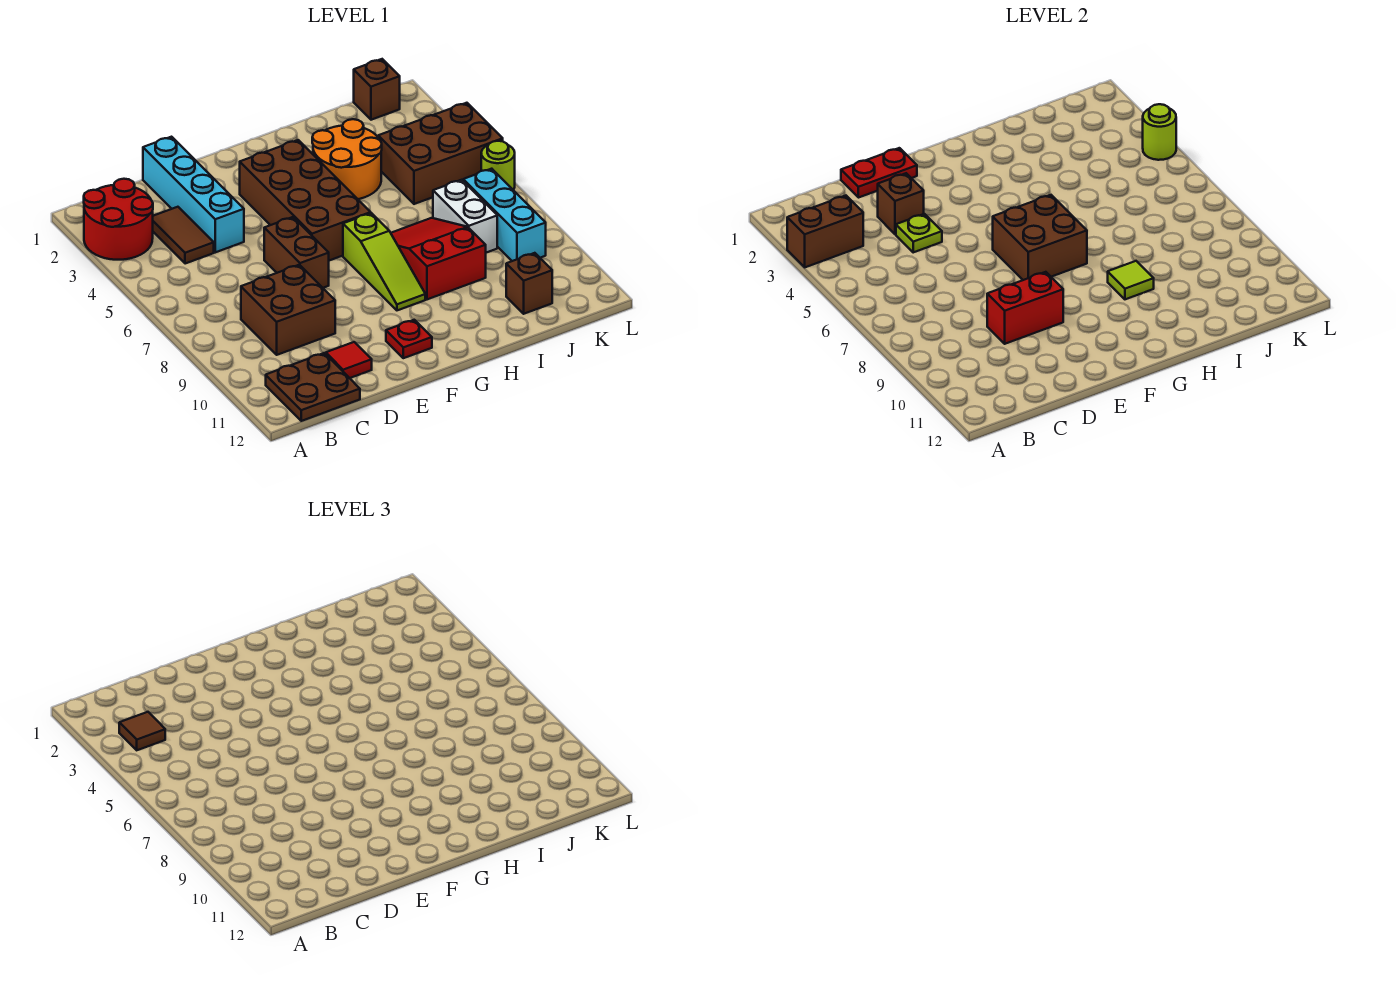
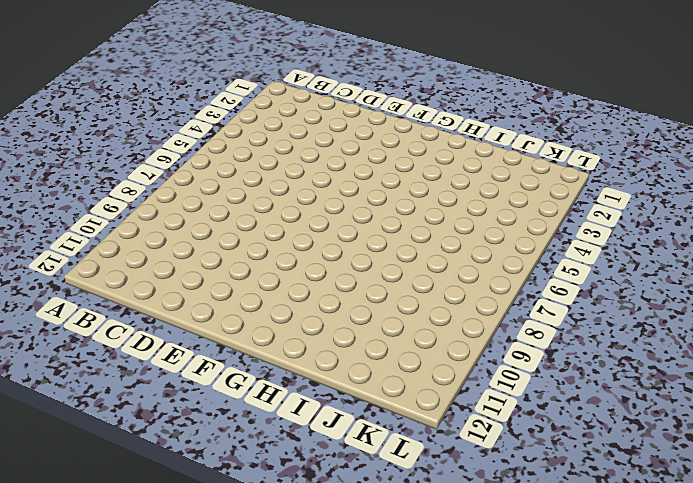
none -> red 2x2 round brick [84,179,153,260]
none -> brown 2x2 plate [266,353,360,421]
none -> brown 1x2 tile [153,207,214,264]

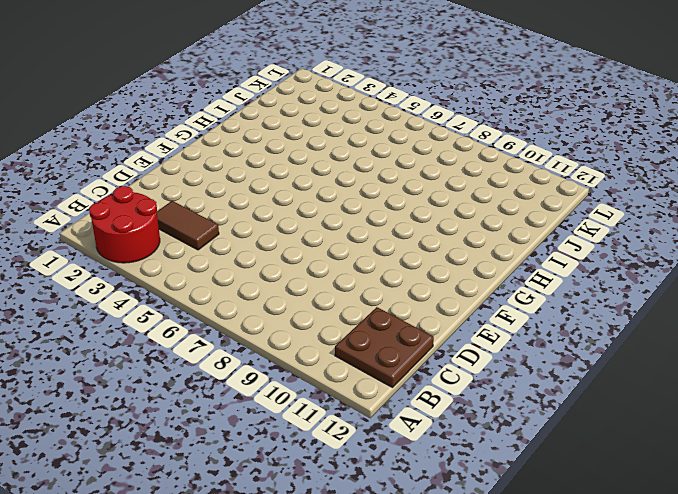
none -> brown 2x2 brick [241,265,335,355]
none -> cyan 1x4 brick [143,137,244,252]
none -> red 1x1 tile [326,342,372,378]

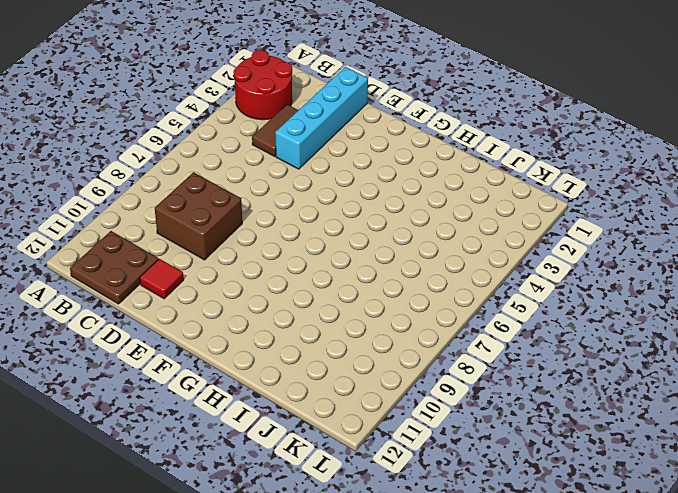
none -> brown 1x2 brick [264,217,329,288]
none -> brown 2x4 brick [240,140,371,261]
none -> red 1x1 plate [386,320,432,358]

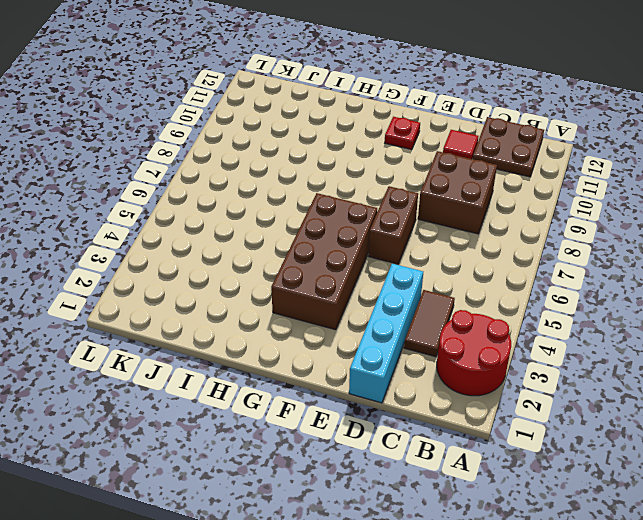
none -> lime 1x3 slope [343,213,425,310]
none -> orange 2x2 round brick [312,119,382,199]
none -> red 2x3 slope [391,218,486,299]

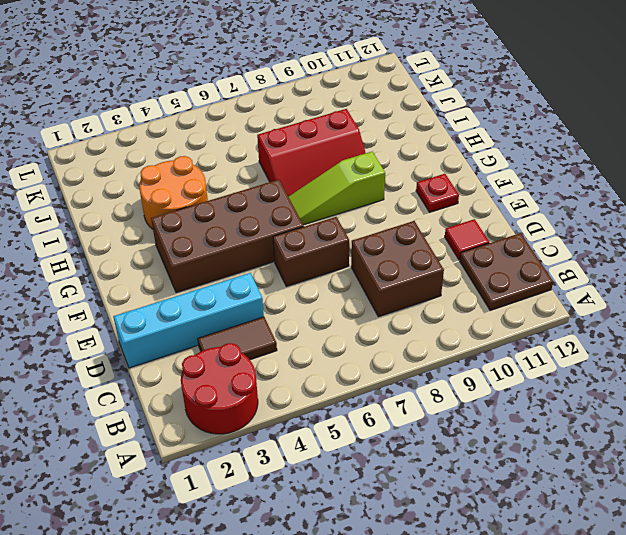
lime 1x3 slope [289,152,385,225] -> lime 1x3 slope turned to [343,213,425,310]
red 2x3 slope [257,109,365,197] -> red 2x3 slope turned to [391,218,486,299]
none -> brown 2x3 brick [378,103,503,204]
none -> white 1x2 brick [433,180,497,253]
none -> brown 1x1 brick [506,253,552,314]

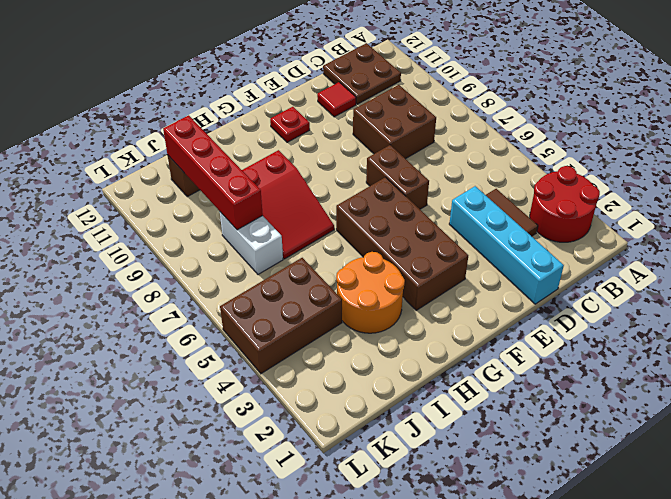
red 1x4 brick [163,115,263,230] -> none
none -> lime 1x3 slope [343,213,425,310]
none -> brown 1x1 brick [354,59,400,120]
none -> cyan 1x3 brick [463,169,546,261]

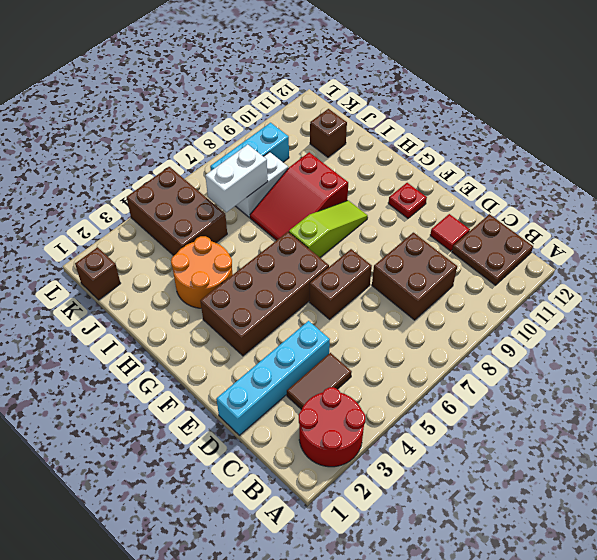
white 1x2 brick [205,144,268,212] -> none
none -> lime 1x1 round brick [481,141,515,190]
none -> brown 1x2 brick [787,196,863,267]
none -> red 1x2 plate [841,148,917,198]

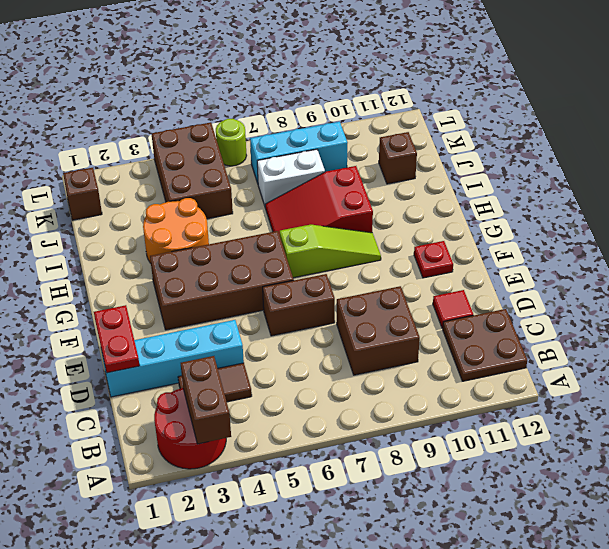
none -> brown 1x1 brick [878,173,924,234]
none -> lime 1x1 plate [896,214,942,252]
none -> red 1x2 brick [987,272,1063,344]

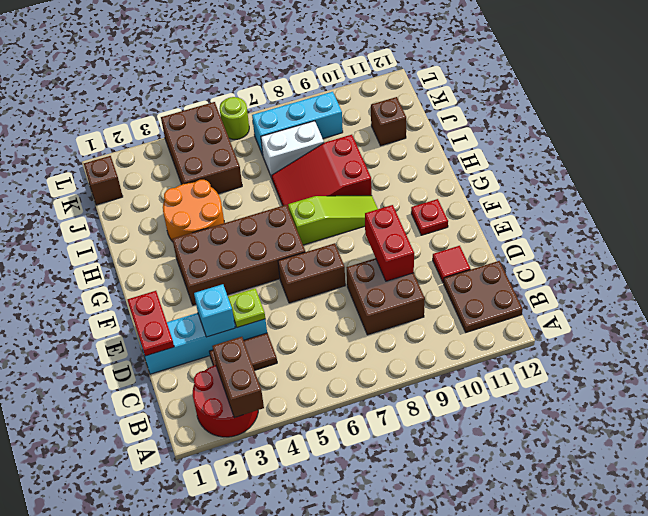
cyan 1x1 brick [194,284,235,337] -> brown 1x1 brick [878,173,924,234]
none -> brown 2x2 brick [993,195,1087,280]
none -> lime 1x1 tile [1108,261,1154,299]
none -> lime 1x1 round brick [1143,104,1176,160]

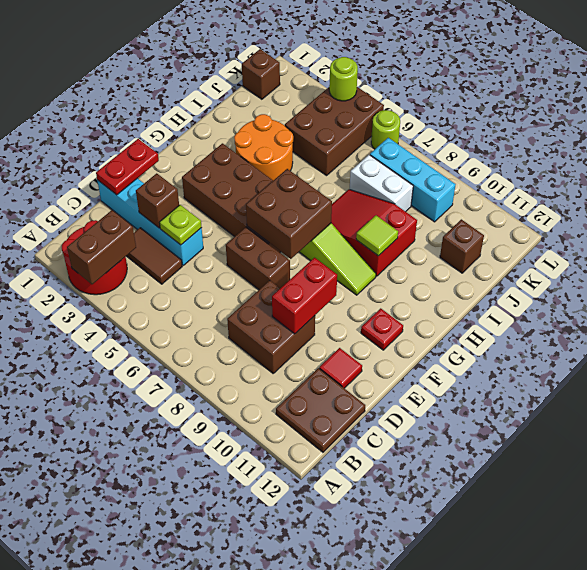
none -> brown 1x1 tile [119,712,165,750]

